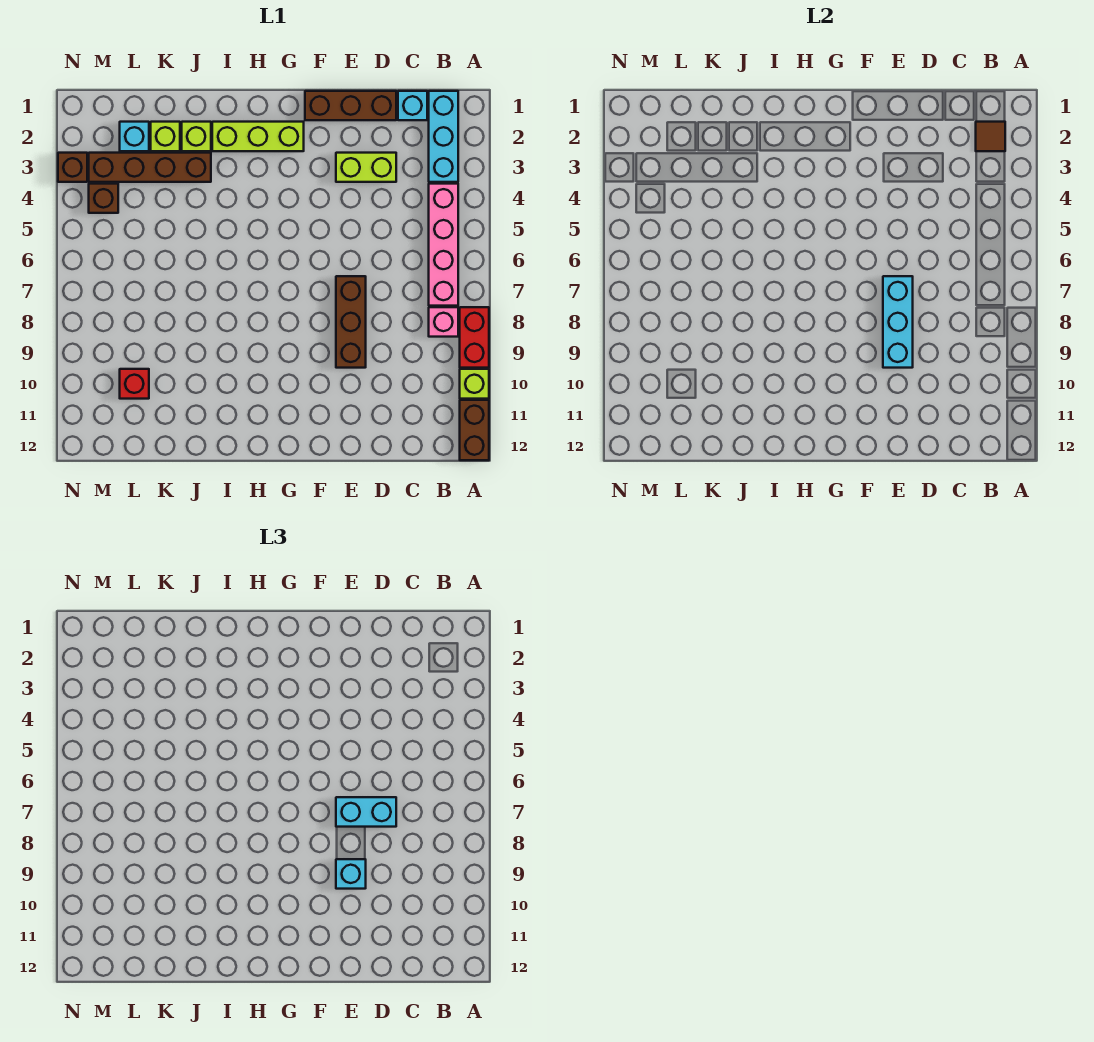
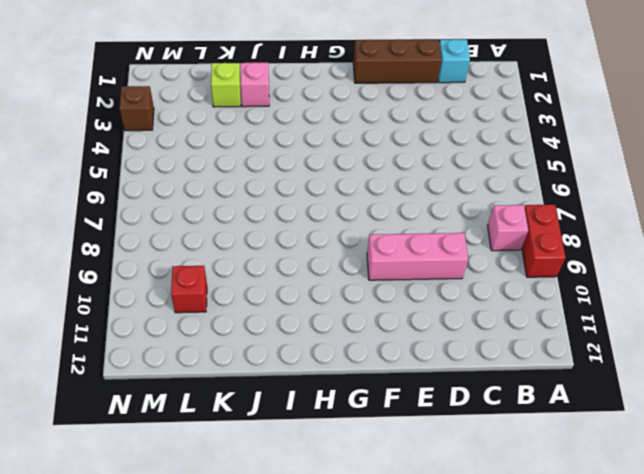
pink 1x3 brick [367,233,468,280] -> brown 1x3 brick [336,276,366,368]
pink 1x1 brick [241,63,269,107] -> lime 1x1 brick [182,122,211,151]
none -> lime 1x1 brick [460,369,489,399]
none -> brown 1x2 brick [460,400,489,460]
none -> cyan 1x3 brick [429,91,458,182]

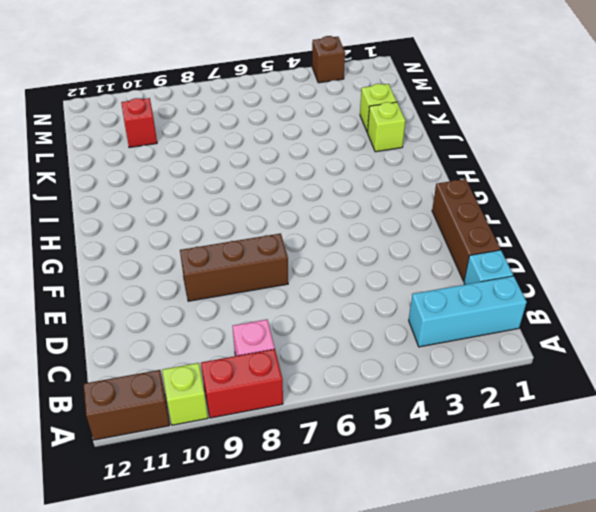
none -> pink 1x4 brick [429,184,458,306]
none -> lime 1x2 brick [336,153,396,182]
none -> lime 1x3 brick [212,122,304,151]

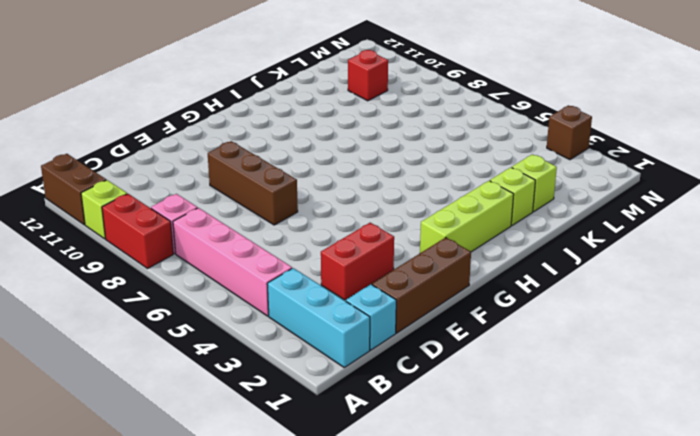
red 1x2 brick [321,223,394,300] -> lime 1x2 brick [336,153,396,182]
none -> brown 1x4 brick [89,153,211,182]
none -> cyan 1x1 brick [120,122,149,151]
none -> brown 1x1 brick [89,184,118,213]

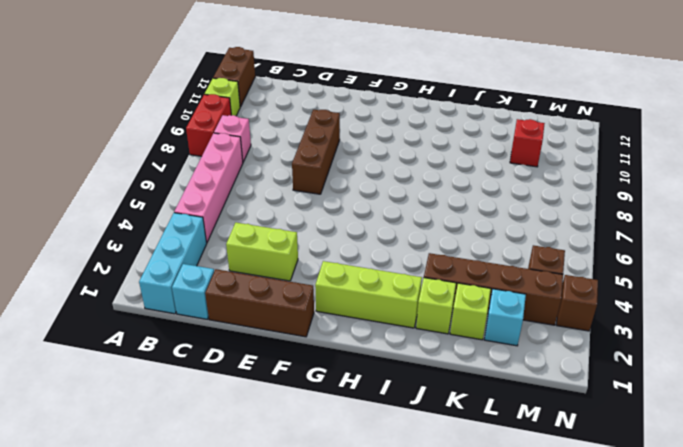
none -> brown 1x1 tile [976,122,1005,151]
none -> cyan 1x3 brick [883,276,913,368]
none -> cyan 1x2 brick [336,797,396,827]

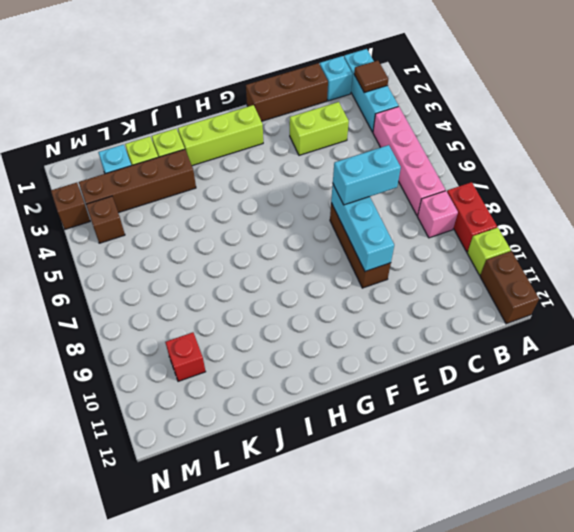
none -> cyan 1x1 brick [336,859,366,889]

